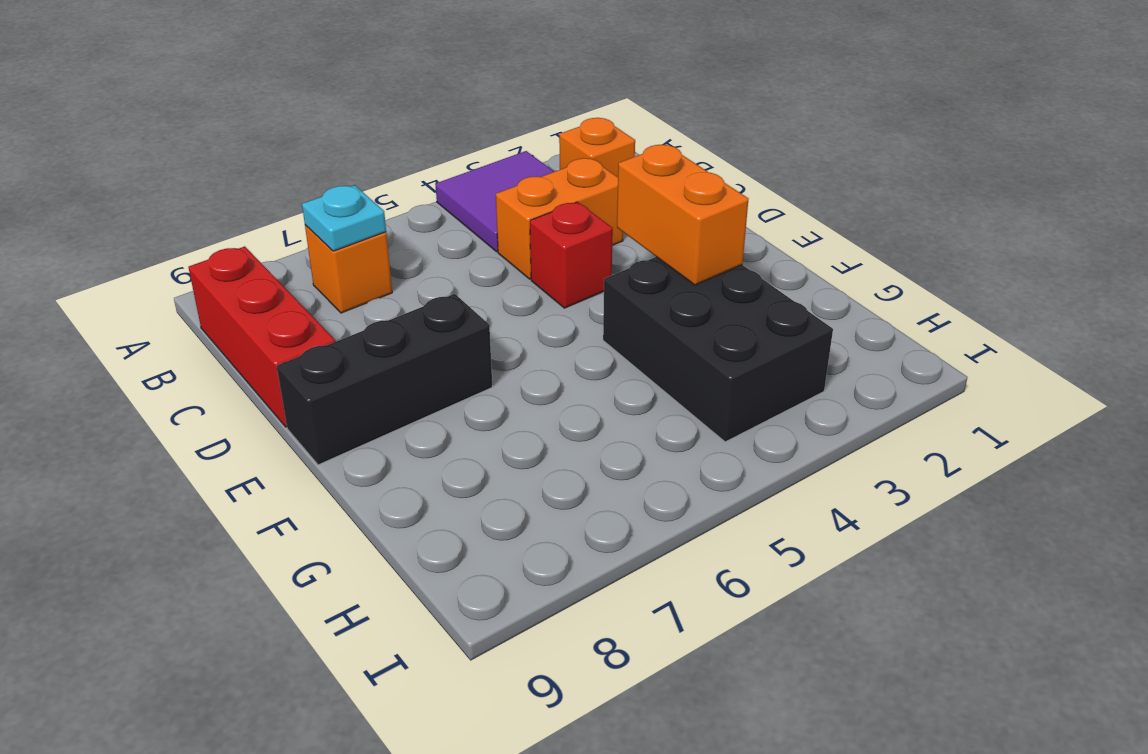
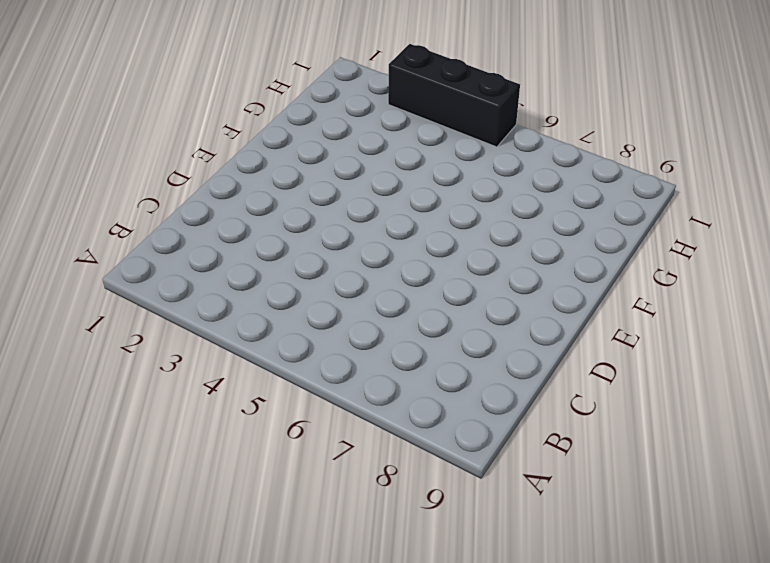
black 1x3 brick [388,44,520,147] -> black 1x3 brick moved to [277,294,492,465]
none -> purple 2x2 tile [435,151,554,252]
none -> orange 1x1 brick [559,118,635,177]

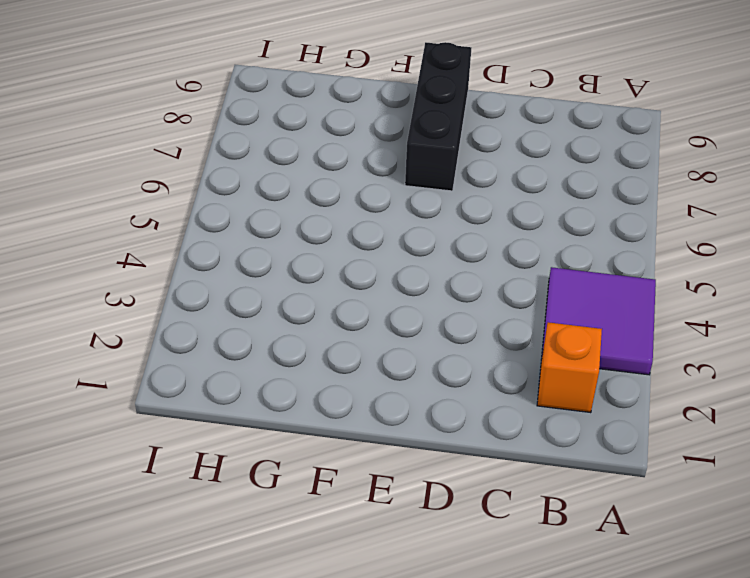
none -> orange 1x1 brick [305,225,392,313]
none -> red 1x3 brick [188,246,335,427]

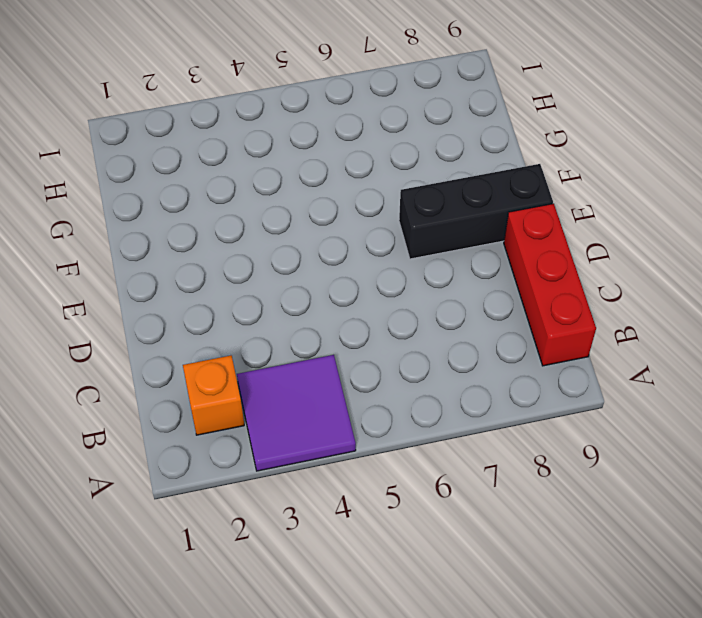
none -> orange 1x1 brick [305,225,392,313]
none -> orange 1x2 brick [496,158,623,279]

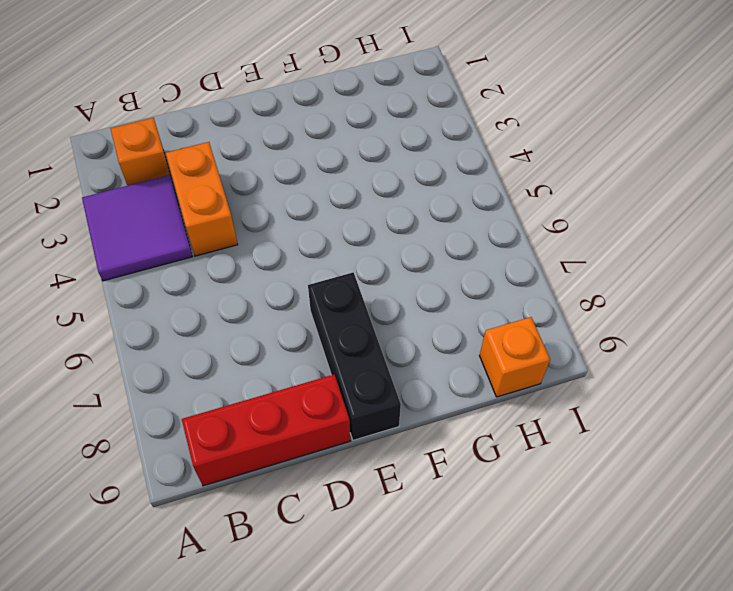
orange 1x1 brick [479,317,550,397] -> orange 1x1 brick moved to [305,225,392,313]
none -> red 1x1 brick [530,202,613,308]
none -> black 2x3 brick [603,257,833,442]

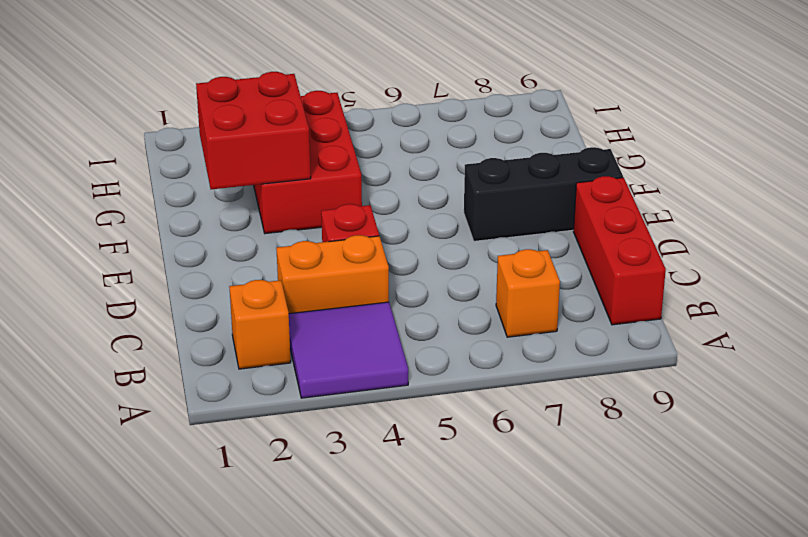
red 2x2 brick [196,72,311,189] -> orange 1x2 brick [617,145,748,285]
red 2x3 brick [254,91,362,234] -> black 2x3 brick [603,257,833,442]
none -> cyan 1x1 plate [302,185,386,251]

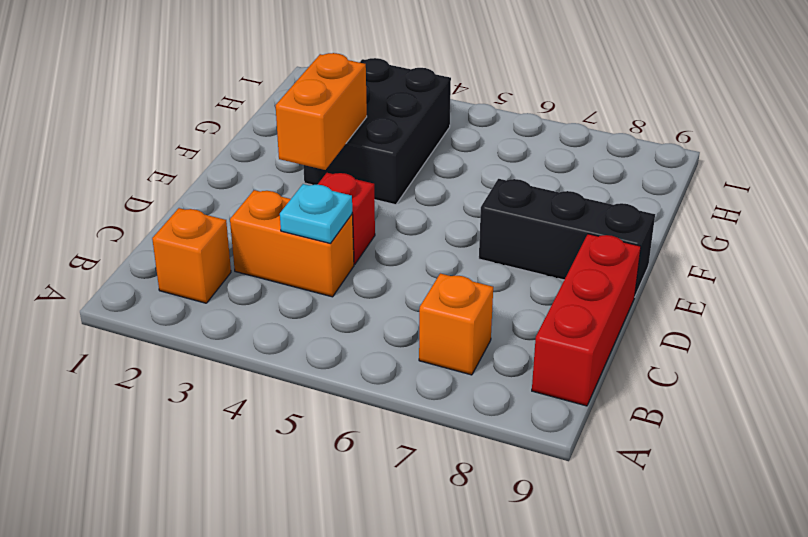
cyan 1x1 plate [280,184,352,244] -> cyan 1x1 plate moved to [302,185,386,251]
none -> purple 2x2 tile [435,151,554,252]

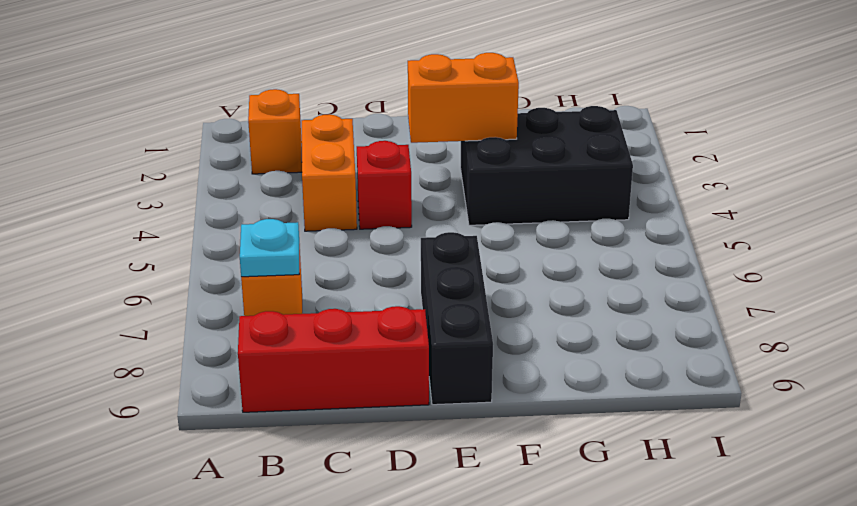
none -> purple 2x2 tile [435,151,554,252]

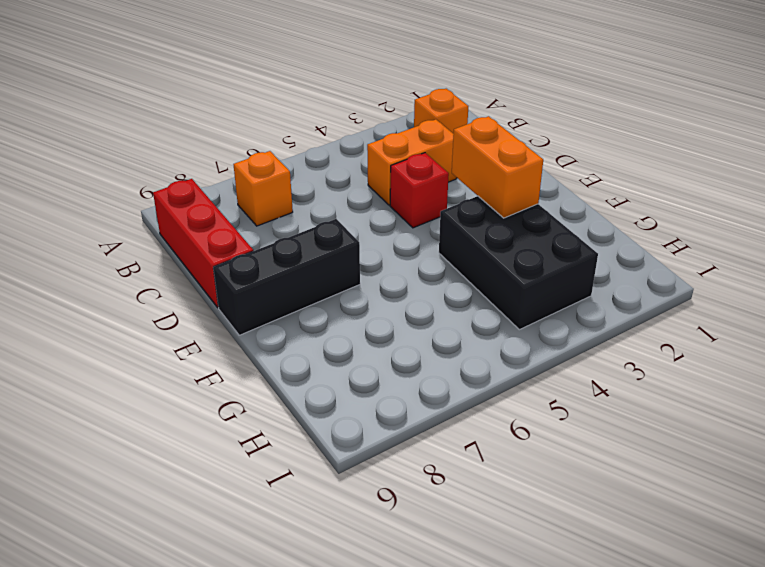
none -> purple 2x2 tile [435,151,554,252]
none -> cyan 1x1 plate [302,185,386,251]

